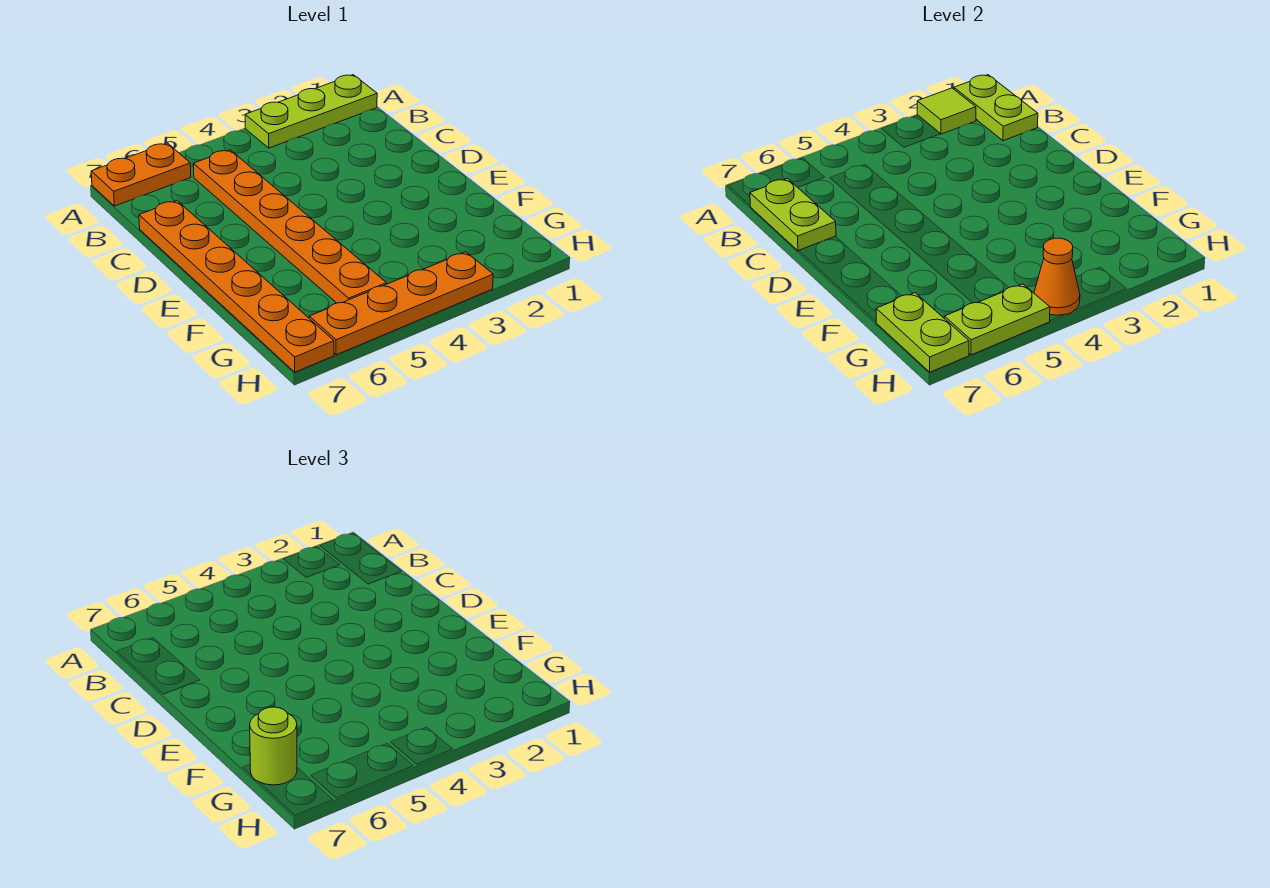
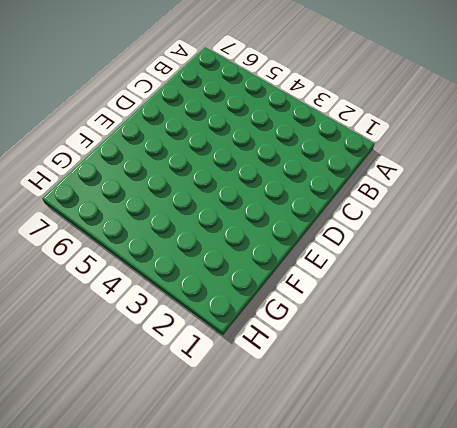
none -> lime 1x3 plate [245,75,377,148]
none -> orange 1x2 plate [91,143,191,206]
none -> orange 1x6 plate [193,150,387,303]

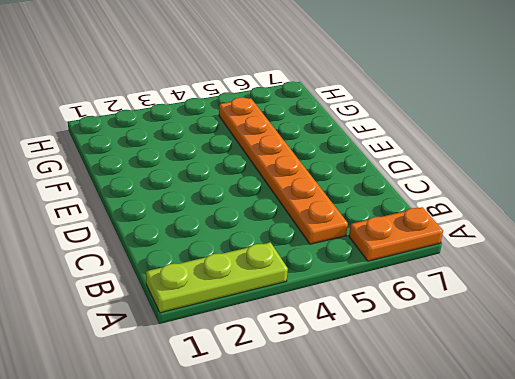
none -> orange 1x6 plate [139,200,334,372]
none -> orange 1x4 plate [309,252,493,355]
none -> lime 1x2 plate [954,75,1038,141]

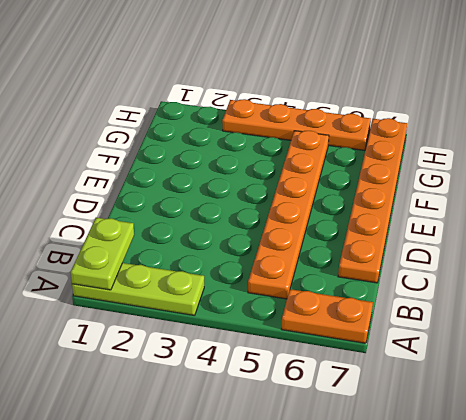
none -> lime 1x1 tile [917,88,976,134]
none -> lime 1x2 plate [750,179,836,251]
none -> lime 1x2 plate [876,293,969,372]

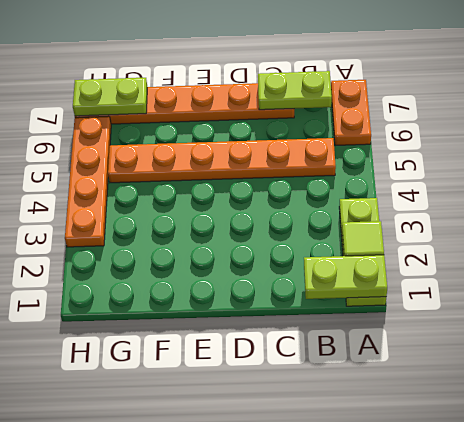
none -> orange 1x1 cone [1034,238,1080,315]
none -> lime 1x2 plate [944,284,1050,355]
none -> lime 1x1 round brick [250,707,297,785]

